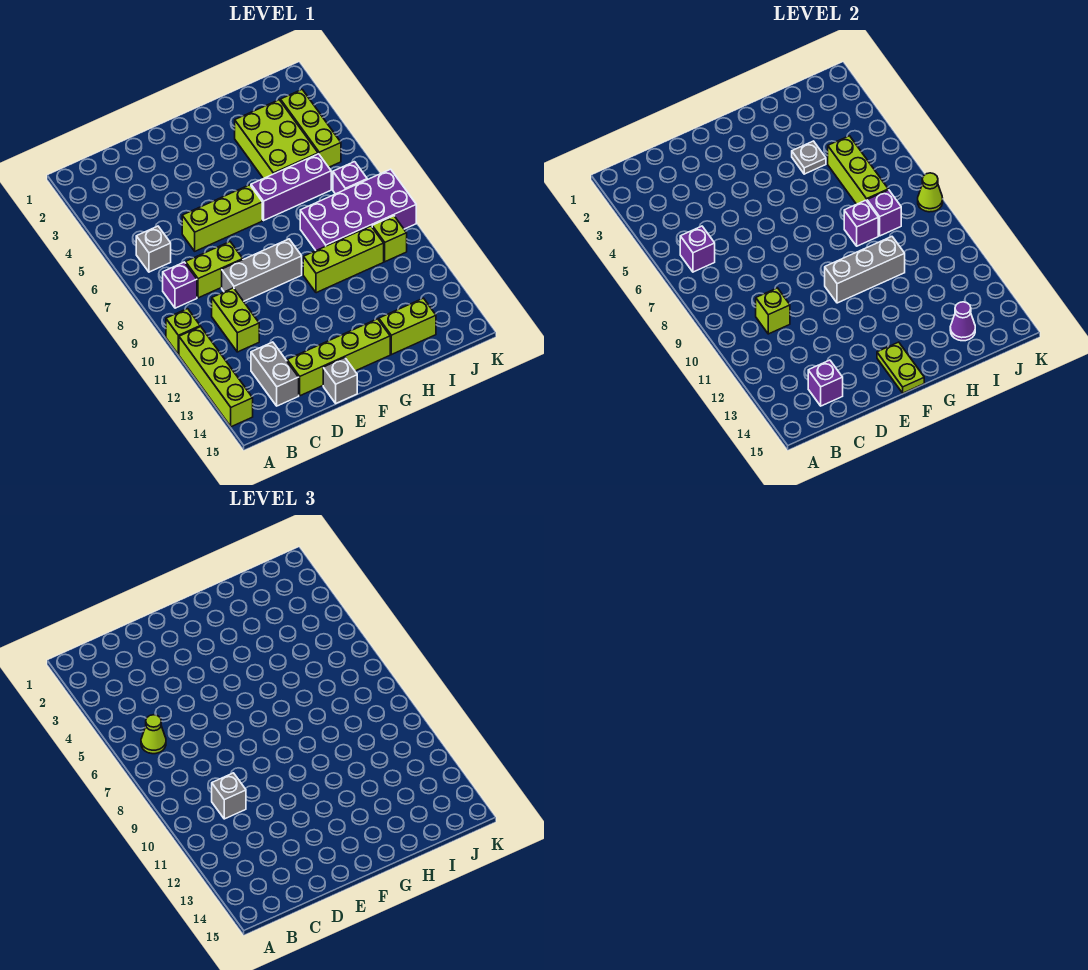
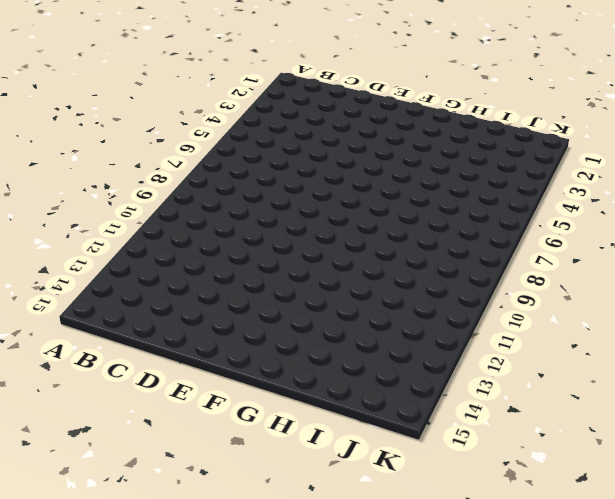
none -> lime 1x1 brick [166,309,200,355]
none -> lime 1x4 brick [179,326,253,427]
none -> grey 1x1 brick [136,226,171,272]
none -> purple 1x1 brick [163,262,197,308]

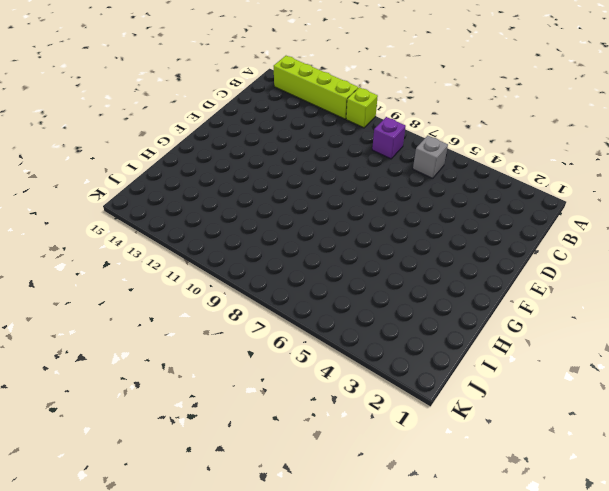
none -> lime 1x2 brick [186,242,243,298]
none -> lime 1x2 brick [212,288,259,352]
none -> grey 1x2 brick [251,342,299,406]
none -> lime 1x3 brick [182,185,262,251]

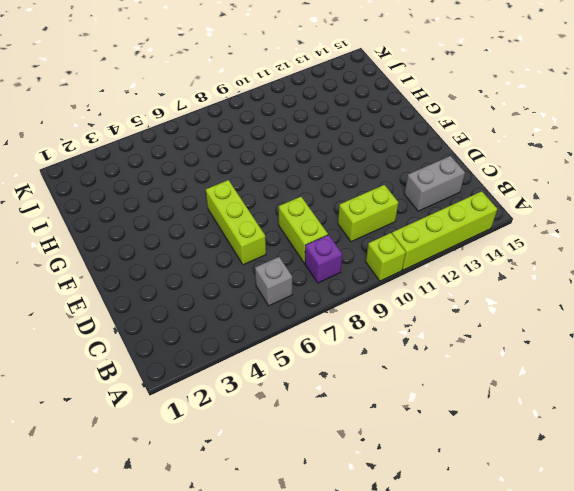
none -> grey 1x3 brick [222,239,302,301]
none -> lime 1x4 brick [287,319,390,396]
none -> grey 1x1 brick [323,358,357,403]
none -> purple 1x3 brick [251,154,331,220]

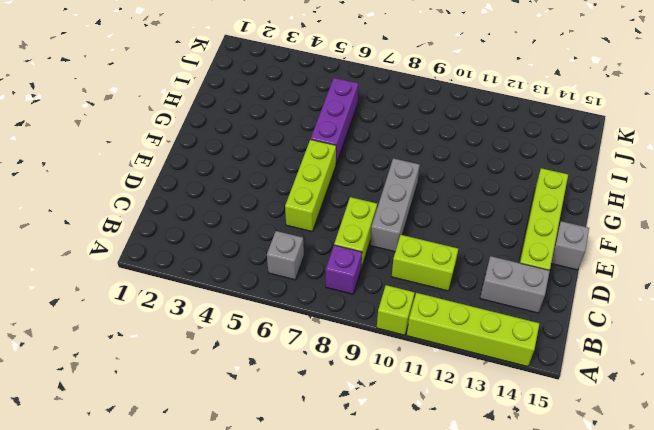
none -> lime 1x3 brick [303,226,384,293]
none -> lime 2x3 brick [235,100,318,179]
none -> purple 2x4 brick [300,169,416,250]
none -> lime 1x2 brick [379,298,436,355]

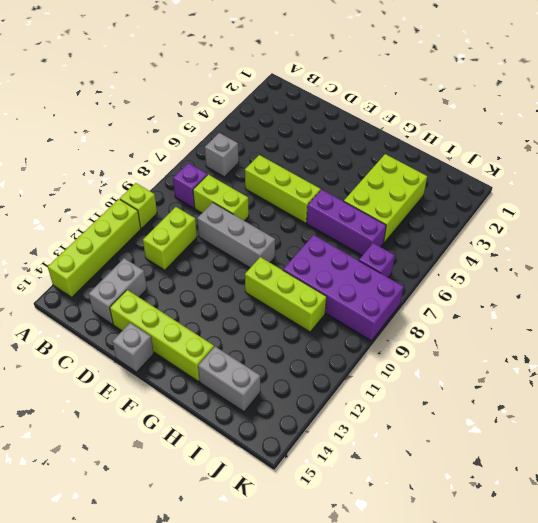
grey 1x2 brick [198,347,260,412] -> lime 1x2 brick [379,298,436,355]
none -> lime 1x3 brick [280,90,341,167]
none -> lime 1x1 brick [372,216,407,262]
none -> purple 1x1 brick [680,226,715,272]
none -> lime 1x1 brick [756,288,790,334]

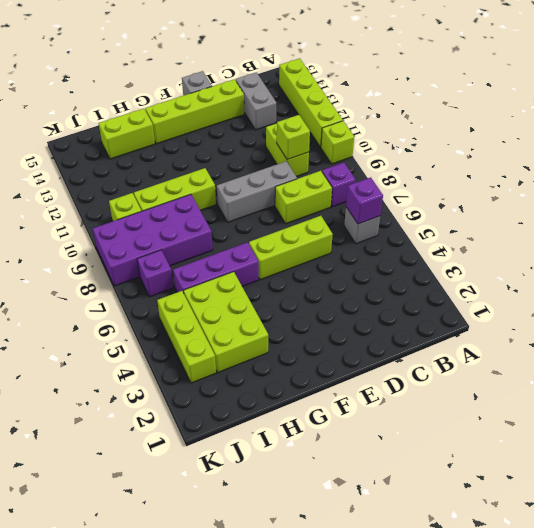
none -> purple 1x1 brick [808,360,843,406]
none -> grey 1x3 brick [825,237,905,303]
none -> lime 1x2 plate [877,342,924,393]
none -> grey 1x1 plate [792,141,826,174]

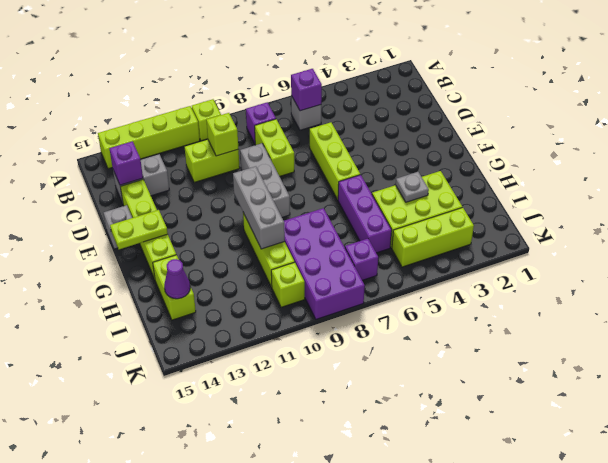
none -> purple 1x1 brick [844,200,878,246]
none -> lime 1x3 brick [828,136,888,204]
none -> purple 1x1 brick [867,190,901,236]
none -> lime 1x1 cone [918,173,943,212]

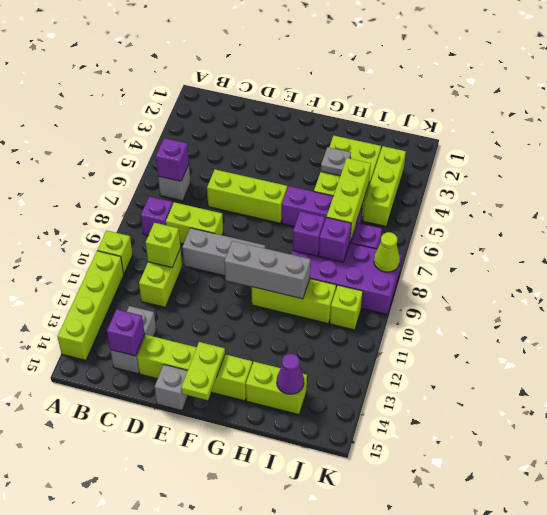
none -> lime 1x1 cone [141,715,166,754]
none -> grey 1x1 brick [212,773,246,819]

